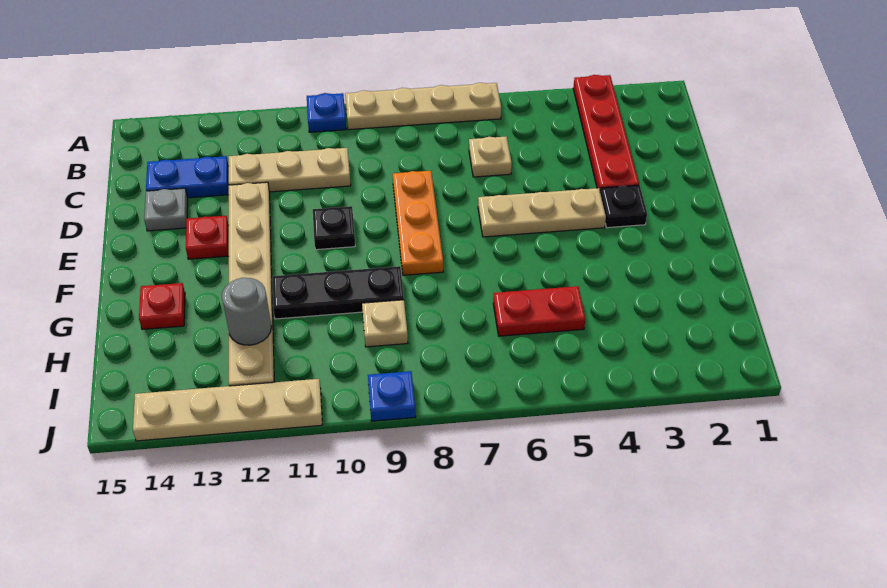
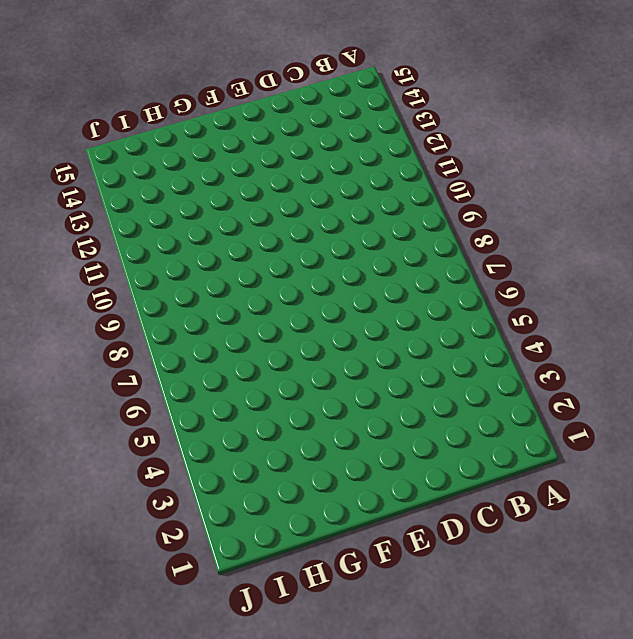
none -> red 1x4 plate [573,75,639,192]
none -> tan 1x4 plate [345,83,501,130]
none -> blue 1x1 plate [307,93,346,132]

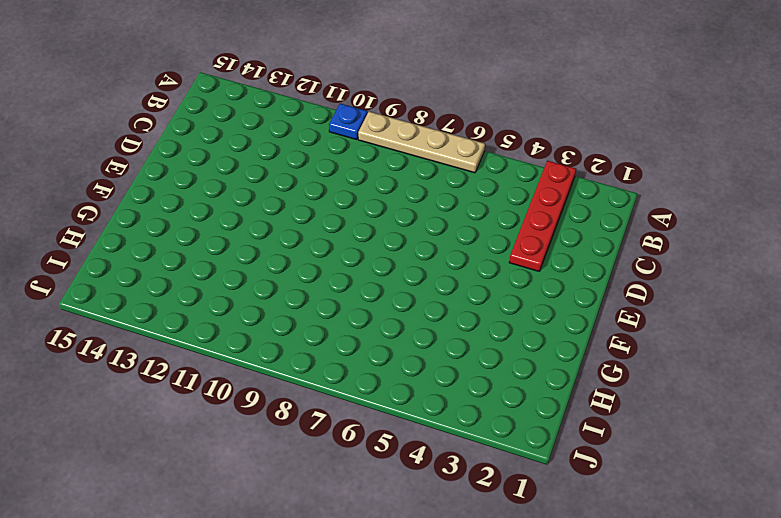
none -> tan 1x1 plate [469,137,512,177]
none -> tan 1x3 plate [229,148,351,192]
none -> blue 1x2 plate [146,156,229,198]

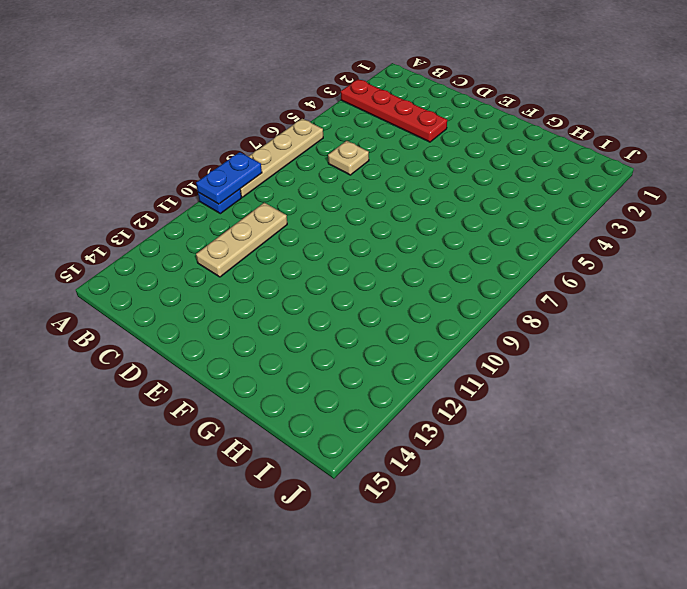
blue 1x2 plate [196,152,262,204] -> blue 1x2 plate moved to [146,156,229,198]
none -> orange 1x3 plate [393,171,443,275]
none -> tan 1x6 plate [229,182,274,386]
none -> grey 1x1 plate [144,188,188,231]

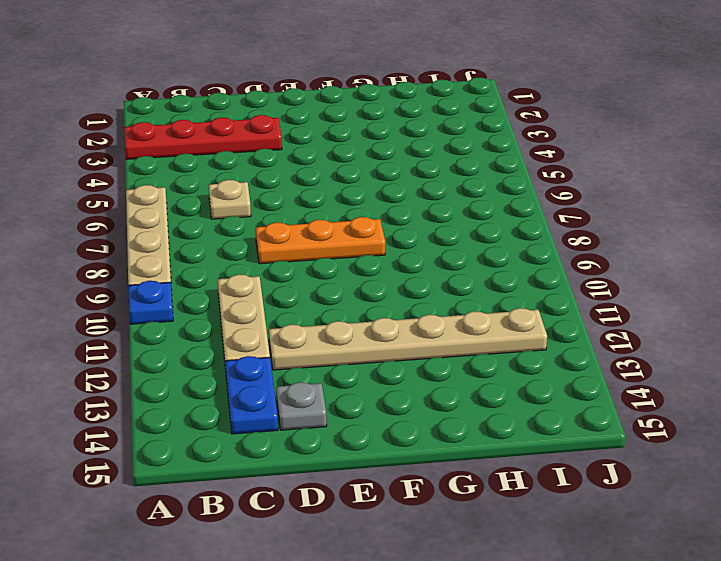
none -> black 1x1 plate [600,185,647,228]
none -> tan 1x3 plate [478,188,606,237]
none -> black 1x1 plate [313,206,355,250]

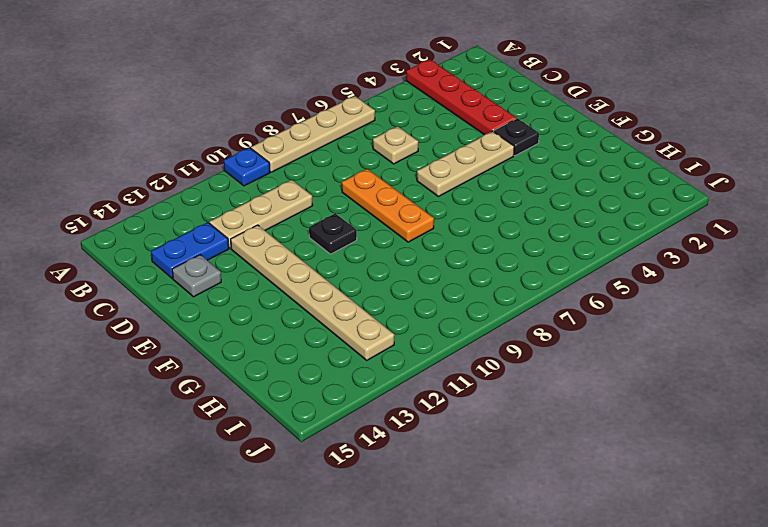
none -> red 1x1 plate [186,216,229,259]
none -> black 1x3 plate [272,266,404,319]
none -> red 1x1 plate [139,283,185,329]

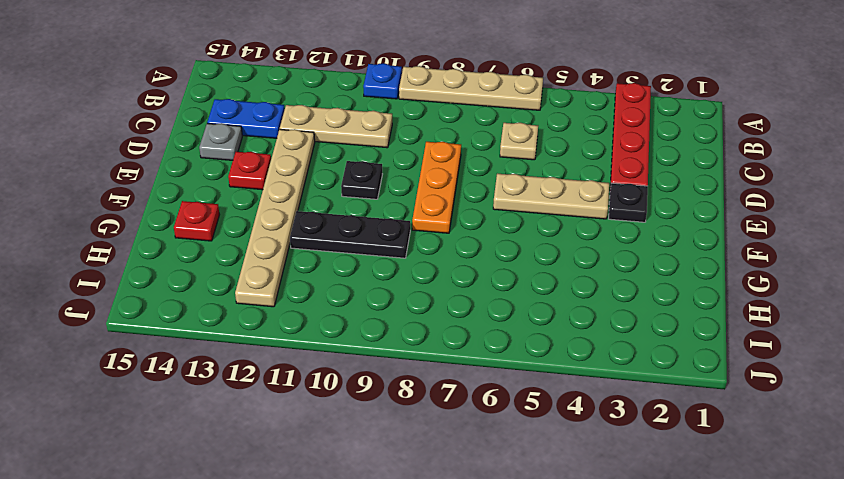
none -> red 1x2 plate [493,286,585,336]
none -> tan 1x1 plate [362,300,408,347]
none -> blue 1x1 plate [368,371,416,421]

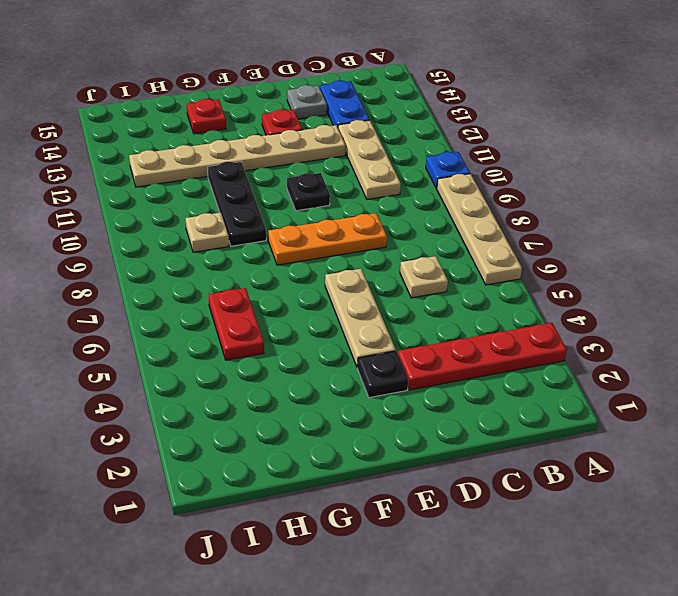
none -> blue 1x1 plate [368,371,416,421]
none -> tan 1x4 plate [133,379,322,441]
none -> grey 1x1 round brick [222,278,272,345]

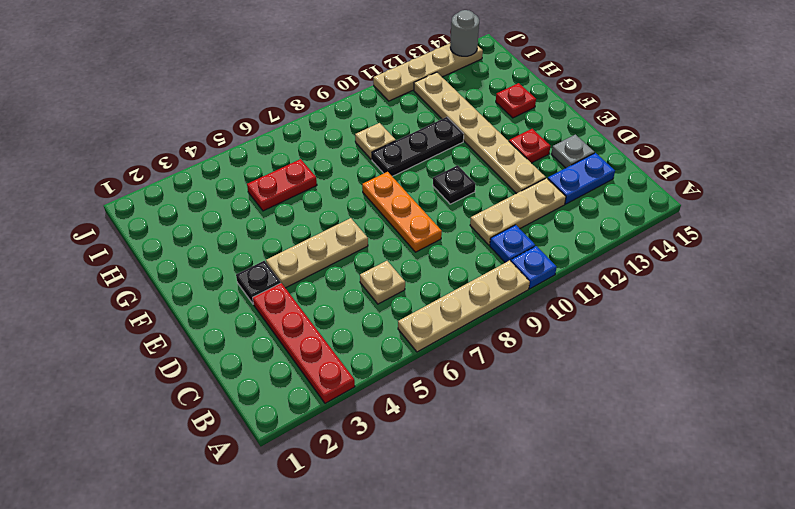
blue 1x1 plate [490,225,535,263] -> blue 1x1 plate moved to [368,371,416,421]
grey 1x1 round brick [450,10,479,56] -> grey 1x1 round brick moved to [222,278,272,345]

